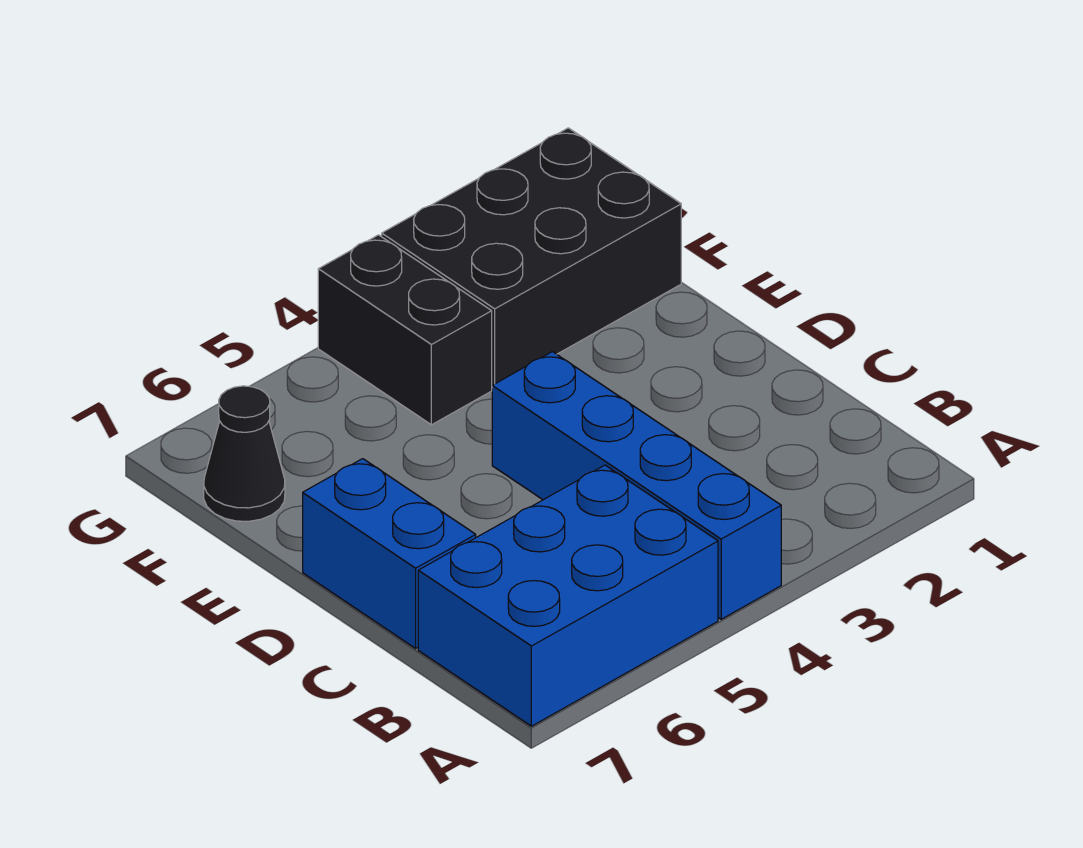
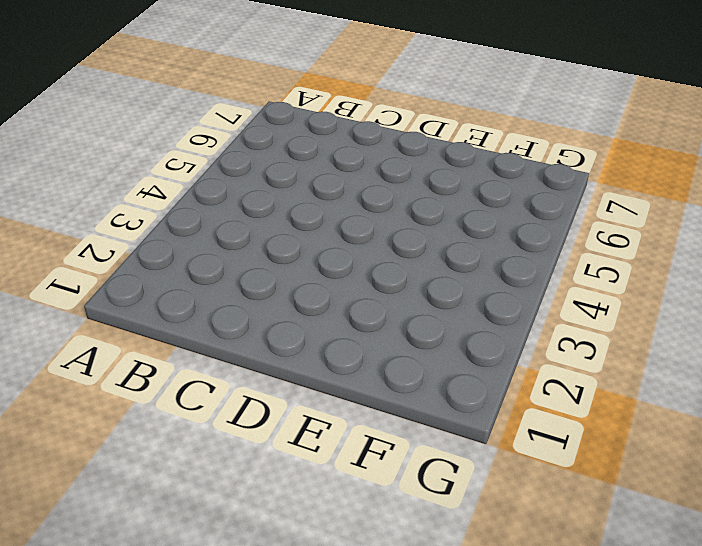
none -> blue 1x4 brick [492,352,781,619]
none -> blue 2x3 brick [418,465,718,726]

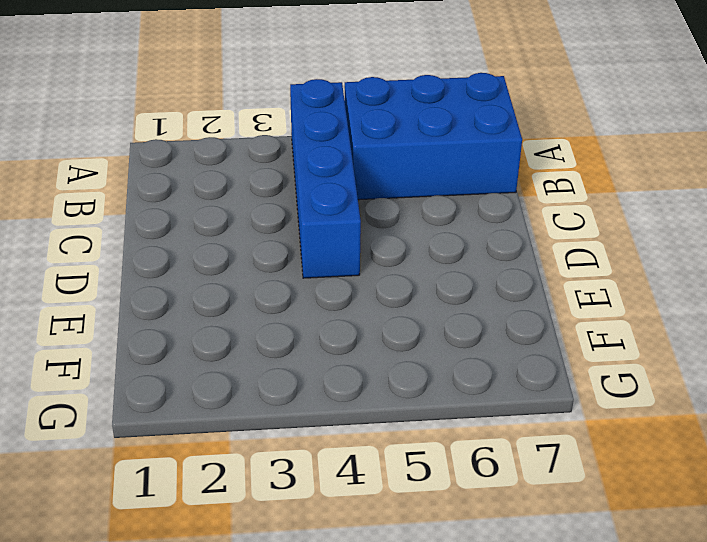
none -> blue 1x2 brick [303,459,476,648]
none -> black 2x3 brick [382,128,681,385]

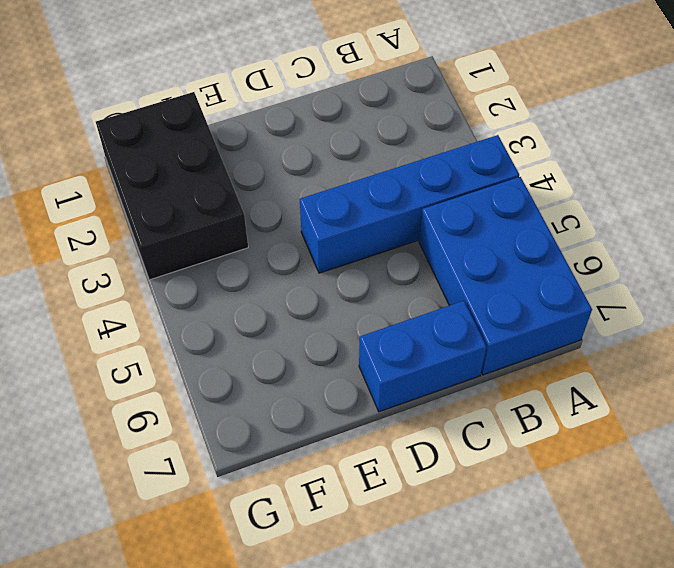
none -> black 1x2 brick [318,235,492,425]
none -> black 1x1 cone [204,386,285,521]

